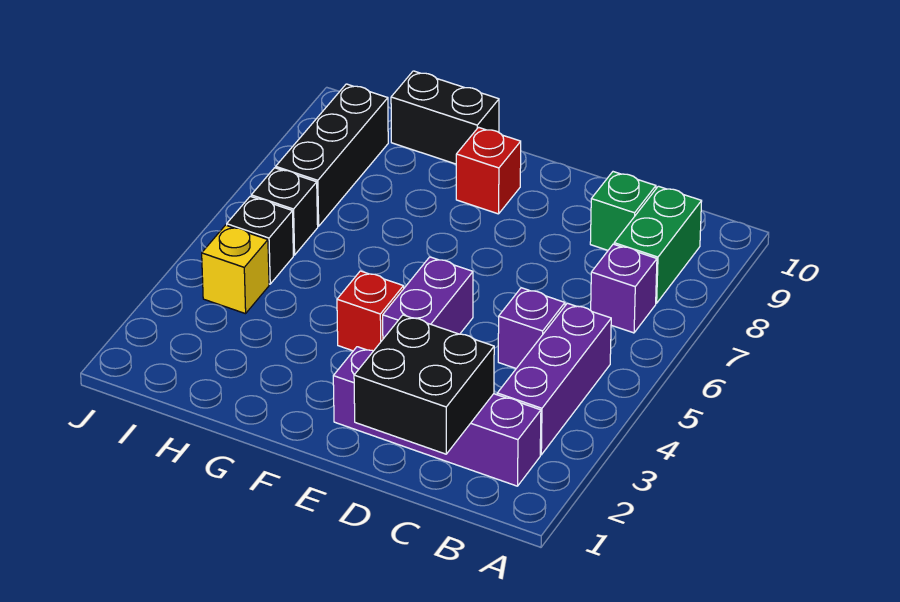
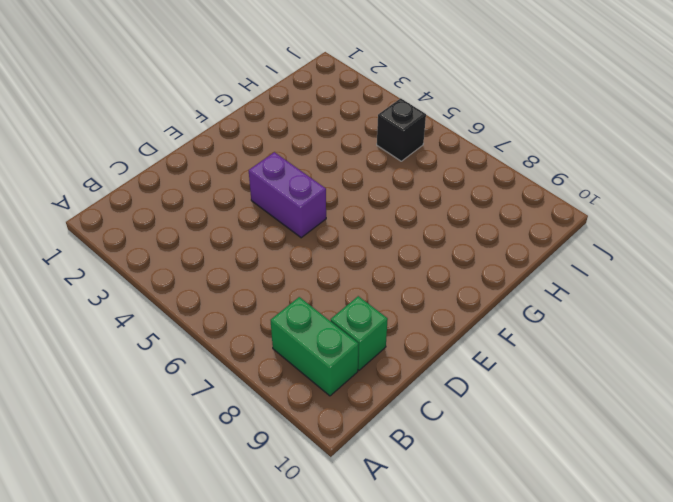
none -> purple 1x4 brick [333,347,541,486]
none -> purple 1x3 brick [497,303,611,455]
none -> purple 1x1 brick [591,244,657,333]

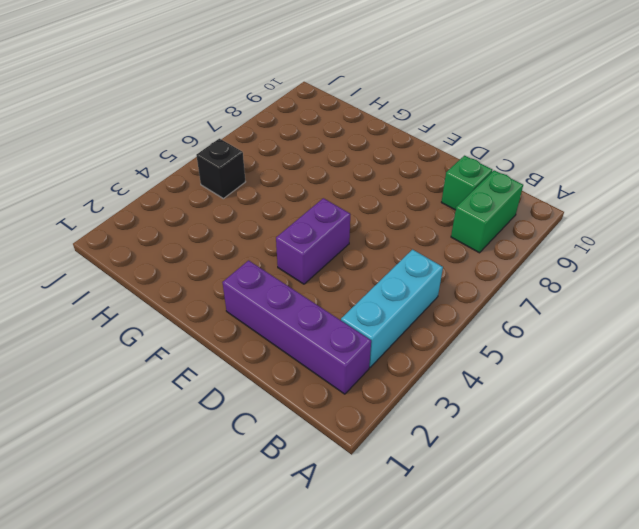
cyan 1x3 brick [341,249,443,367] -> purple 1x3 brick [497,303,611,455]
none -> purple 1x1 brick [591,244,657,333]
none -> purple 1x1 brick [498,288,565,368]
none -> red 1x1 brick [337,271,404,351]

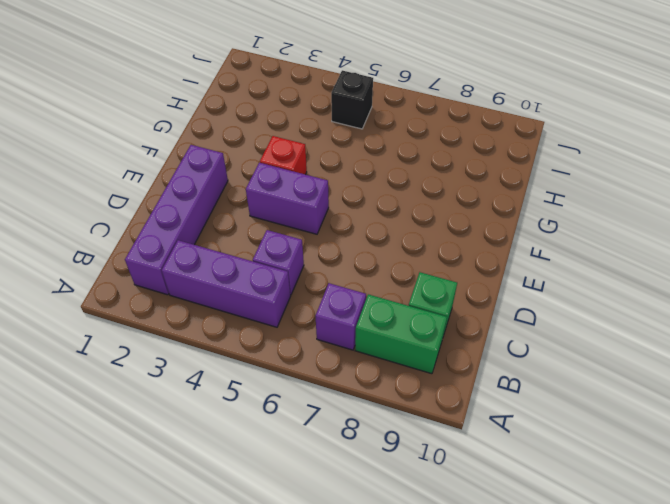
none -> red 1x1 brick [456,127,521,214]
none -> black 1x2 brick [391,71,499,164]
none -> yellow 1x1 brick [202,225,269,314]

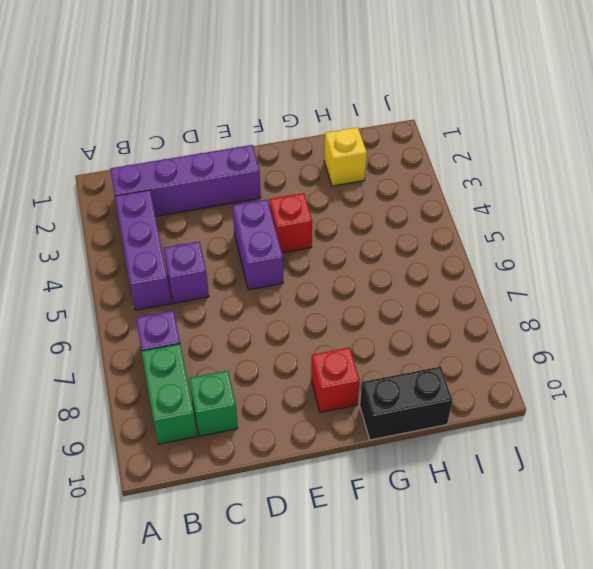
yellow 1x1 brick [324,127,367,186] -> yellow 1x1 brick moved to [202,225,269,314]
none -> black 1x1 brick [227,196,293,284]
none -> black 1x1 brick [251,168,318,255]
none -> black 1x3 brick [276,84,388,226]

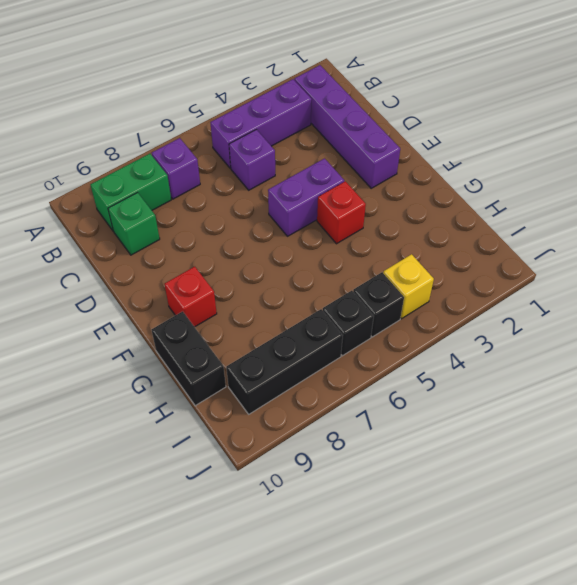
none -> black 2x2 brick [354,315,494,454]

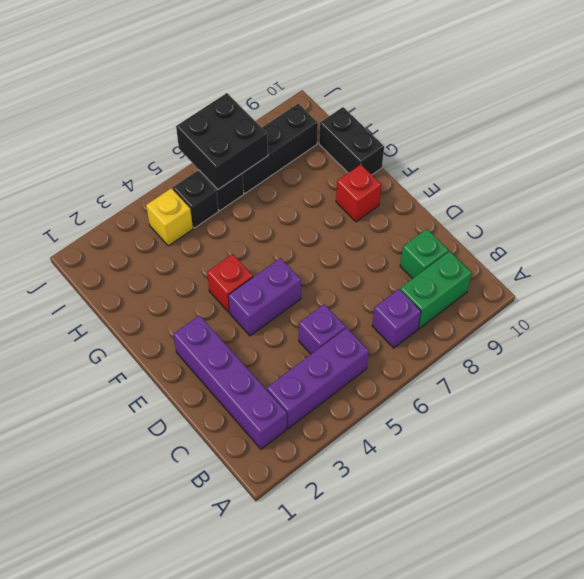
black 2x2 brick [176,93,268,189] -> black 2x2 brick moved to [354,315,494,454]

